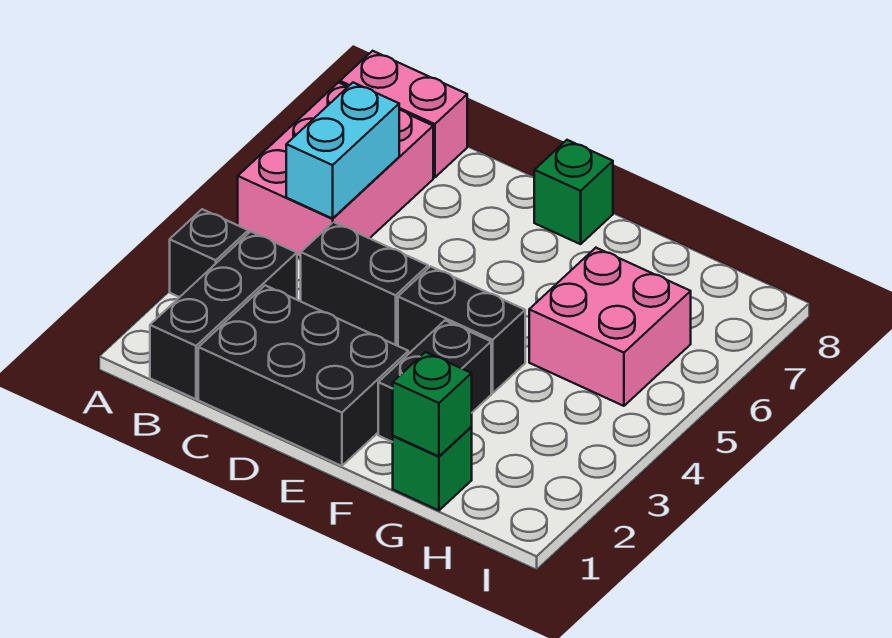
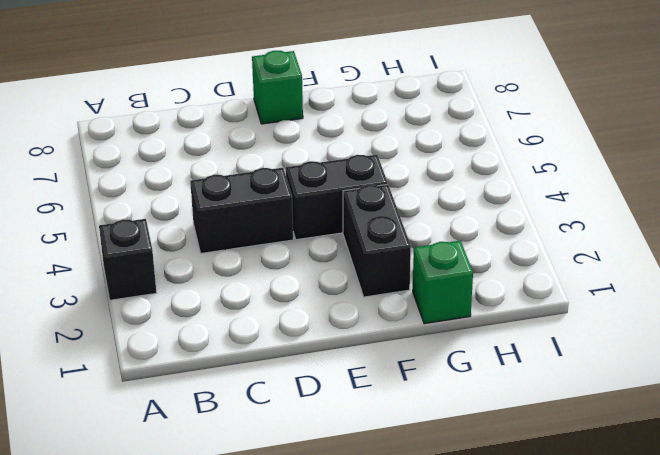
none -> pink 2x3 brick [238,83,433,258]
none -> pink 1x2 brick [340,51,467,178]
none -> black 1x3 brick [150,231,297,399]

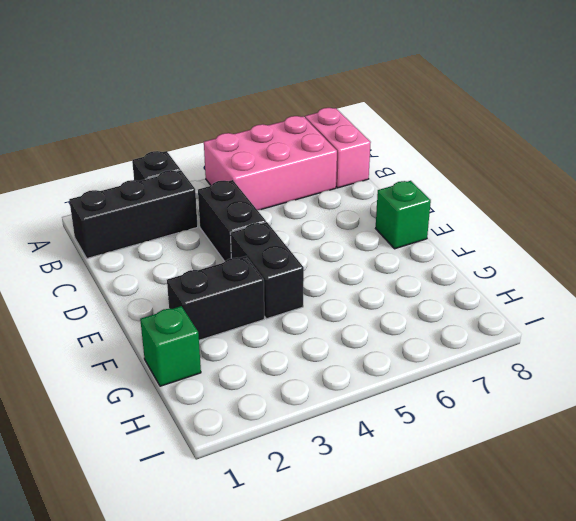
none -> black 2x3 brick [198,285,408,466]
none -> pink 2x2 brick [529,248,691,406]
none -> cyan 1x2 brick [286,83,399,219]

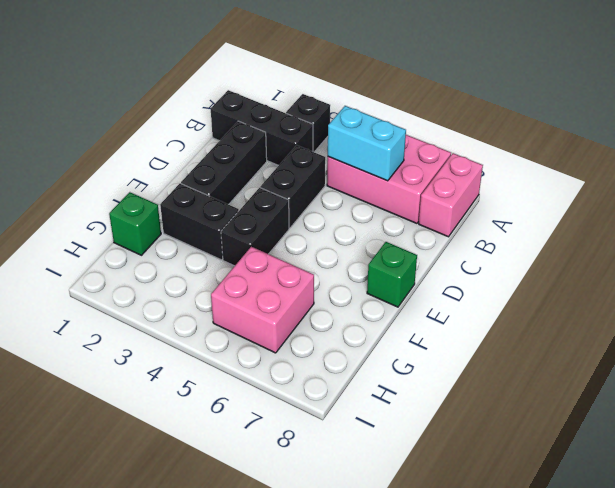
black 1x3 brick [181,121,267,205] -> black 2x3 brick [198,285,408,466]
none -> green 1x1 brick [393,352,472,456]

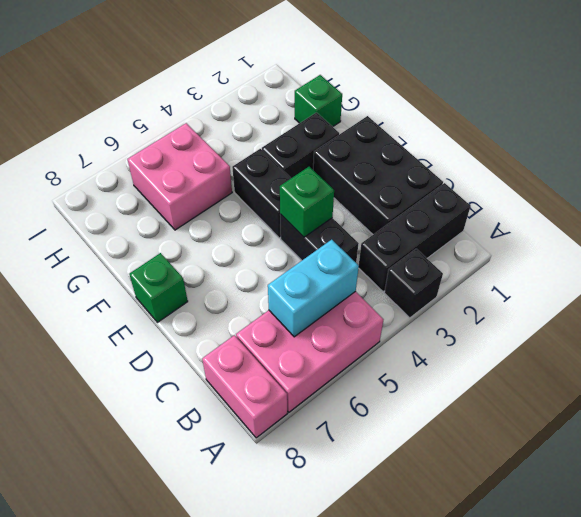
green 1x1 brick [280,167,334,237] -> green 1x1 brick moved to [393,352,472,456]

